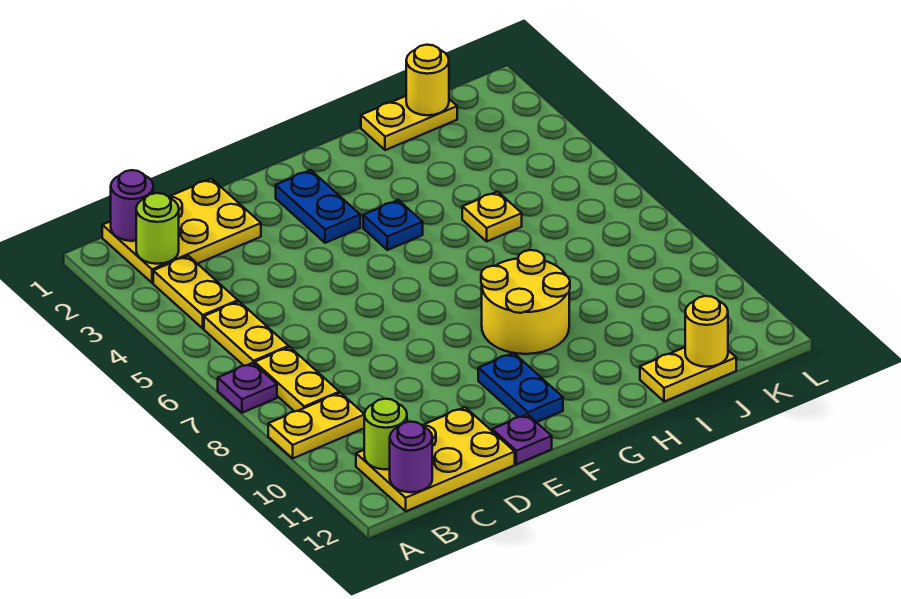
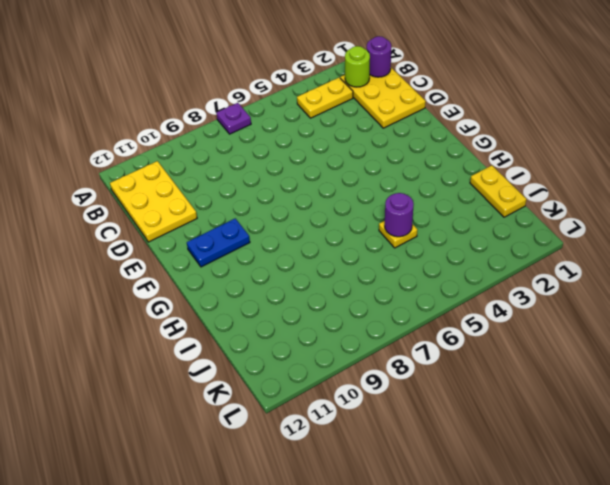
purple 1x1 round brick [385,193,414,237] -> purple 1x1 round brick moved to [390,422,432,492]
none -> yellow 1x2 plate [268,393,364,458]
none -> yellow 1x2 plate [204,302,289,366]
none -> yellow 1x2 plate [255,347,339,411]

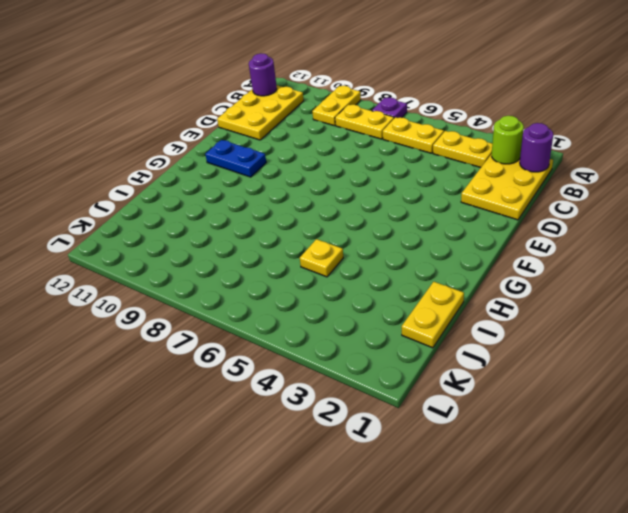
none -> purple 1x1 plate [492,414,552,464]
none -> blue 1x2 plate [276,170,360,243]
none -> blue 1x1 plate [363,200,423,250]

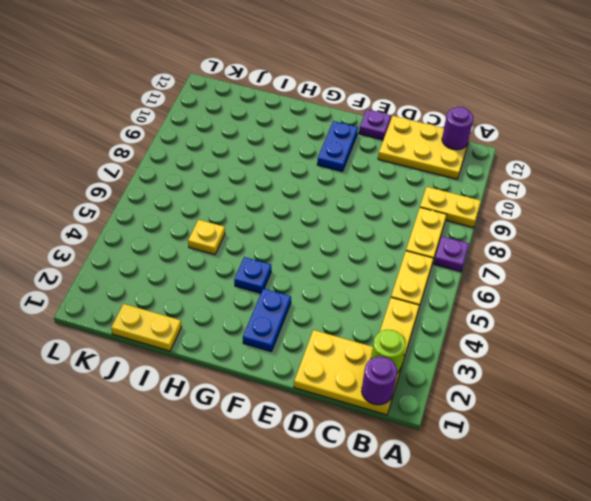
none -> yellow 2x2 round brick [481,250,570,354]
none -> yellow 1x2 plate [640,347,736,402]
none -> lime 1x1 round brick [364,399,407,469]

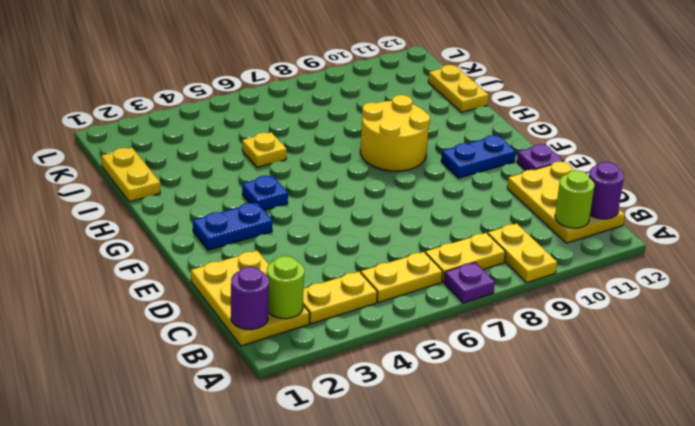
none -> yellow 1x1 round brick [406,45,449,115]
none -> yellow 1x1 round brick [685,296,728,367]

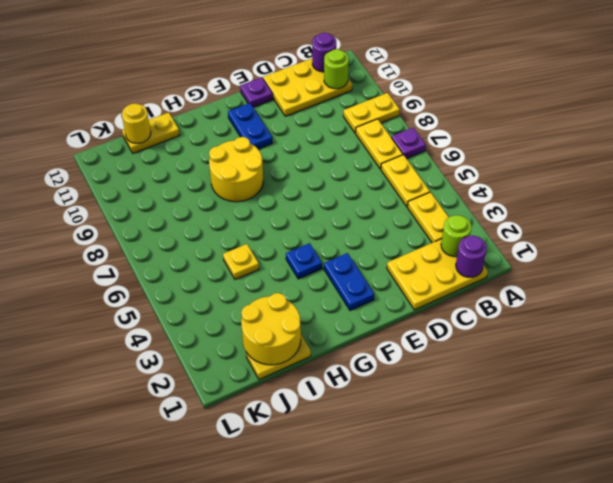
yellow 2x2 round brick [241,293,301,365] -> yellow 1x1 round brick [406,45,449,115]

